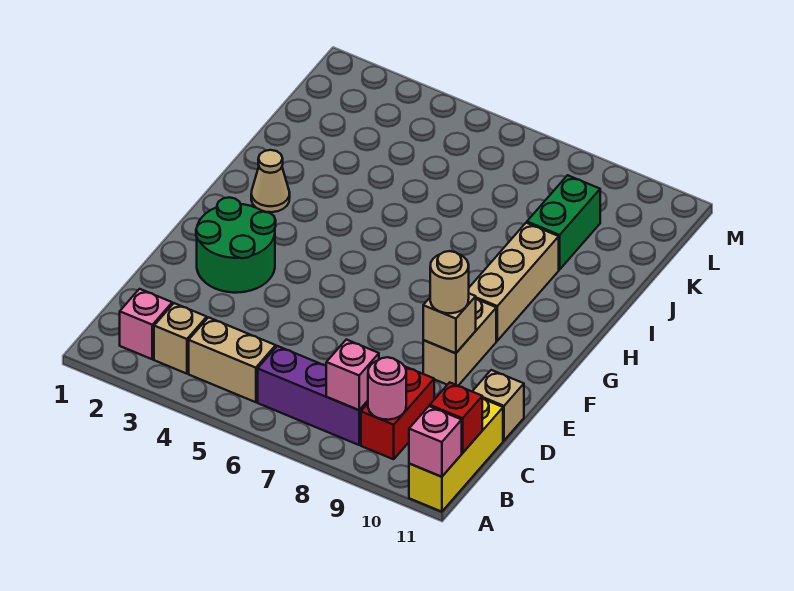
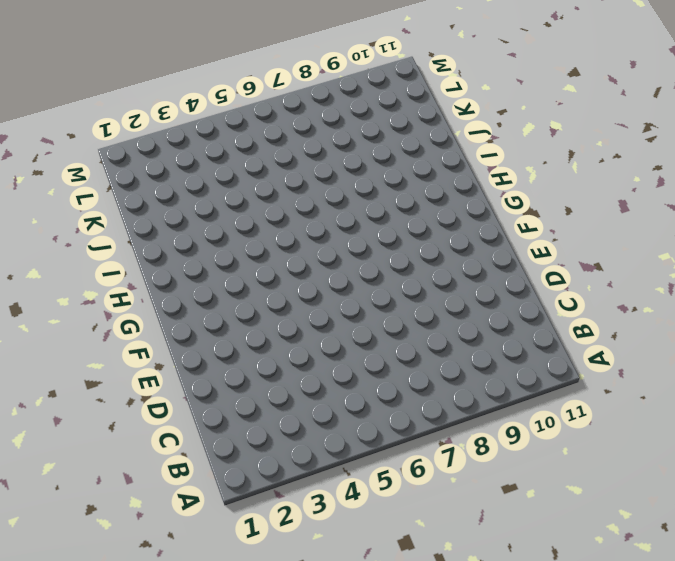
none -> yellow 1x3 brick [409,398,503,512]
none -> pink 1x1 brick [120,289,172,359]
none -> tan 1x1 brick [154,303,207,374]

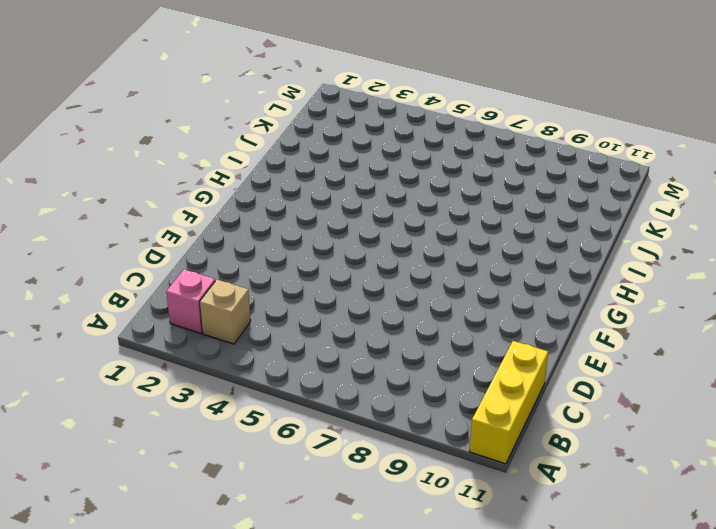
none -> tan 1x2 brick [189,317,276,402]
none -> purple 1x3 brick [258,346,368,445]
none -> red 1x2 brick [361,367,434,459]

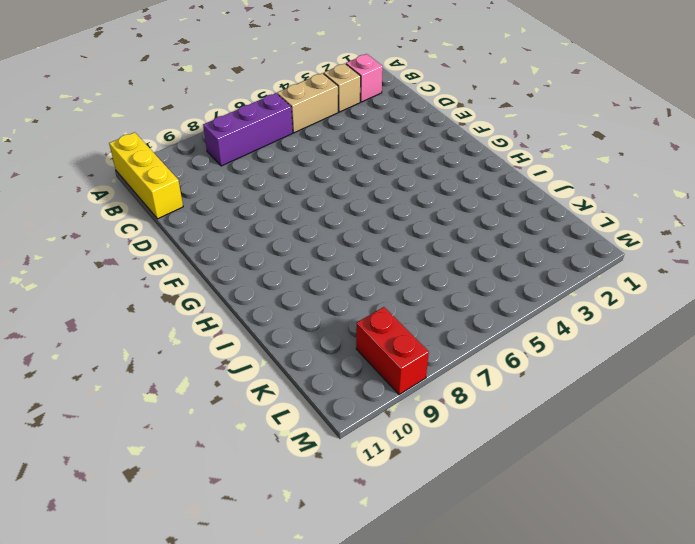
red 1x2 brick [356,307,429,395] -> red 1x2 brick moved to [361,367,434,459]
none -> tan 1x1 brick [472,370,524,440]
none -> green 2x2 round brick [196,197,276,293]
none -> tan 1x2 brick [423,299,496,386]

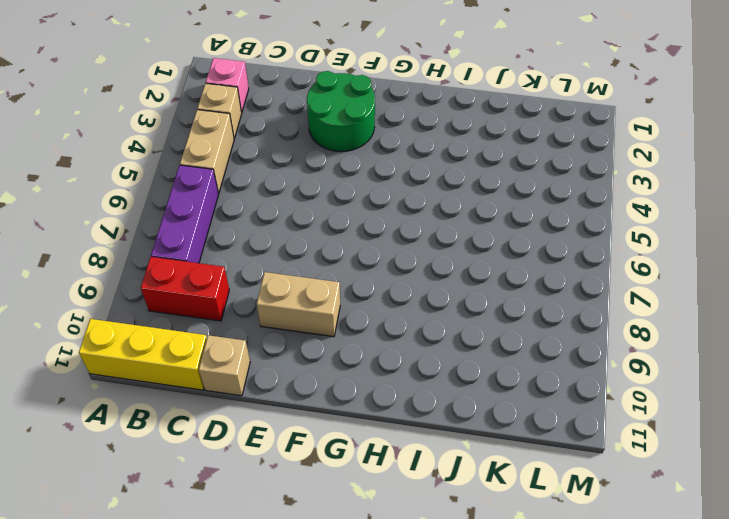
none -> tan 1x3 brick [469,223,559,341]
none -> tan 1x1 cone [251,150,290,212]
none -> green 1x2 brick [527,175,600,270]

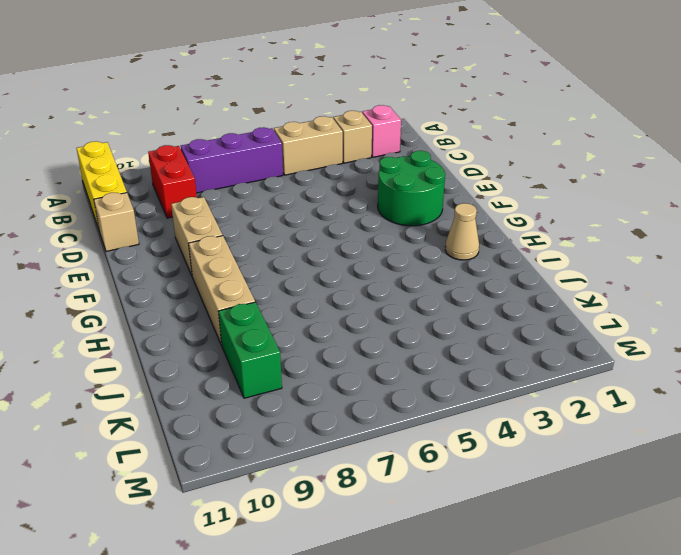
none -> pink 1x1 brick [409,406,462,477]
none -> pink 1x1 brick [326,340,379,410]
none -> pink 1x1 round brick [368,357,406,420]

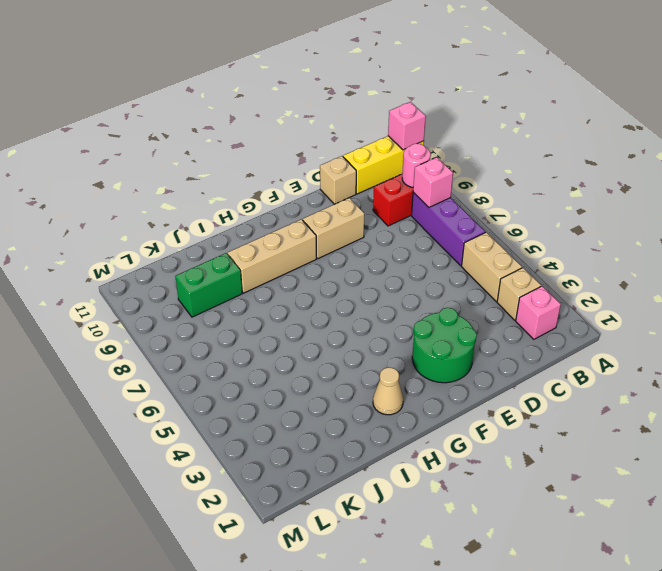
none -> red 1x1 brick [430,382,482,453]
none -> tan 1x1 brick [423,294,476,353]
none -> tan 1x1 round brick [430,251,469,313]

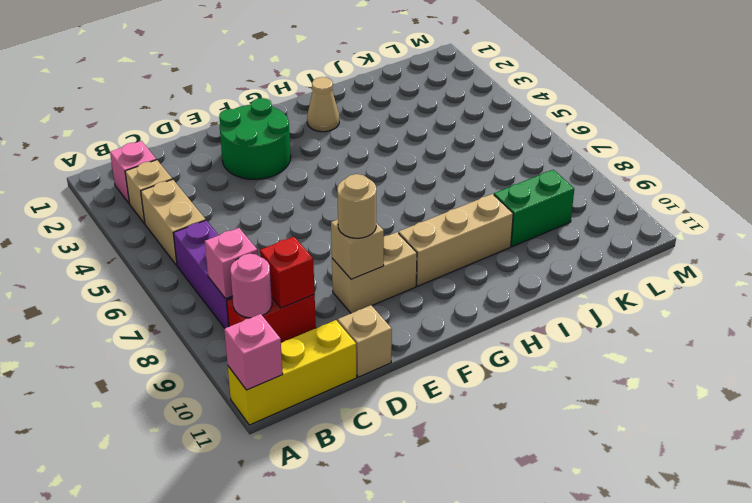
red 1x1 brick [260,237,315,308] -> red 1x1 brick moved to [430,382,482,453]

